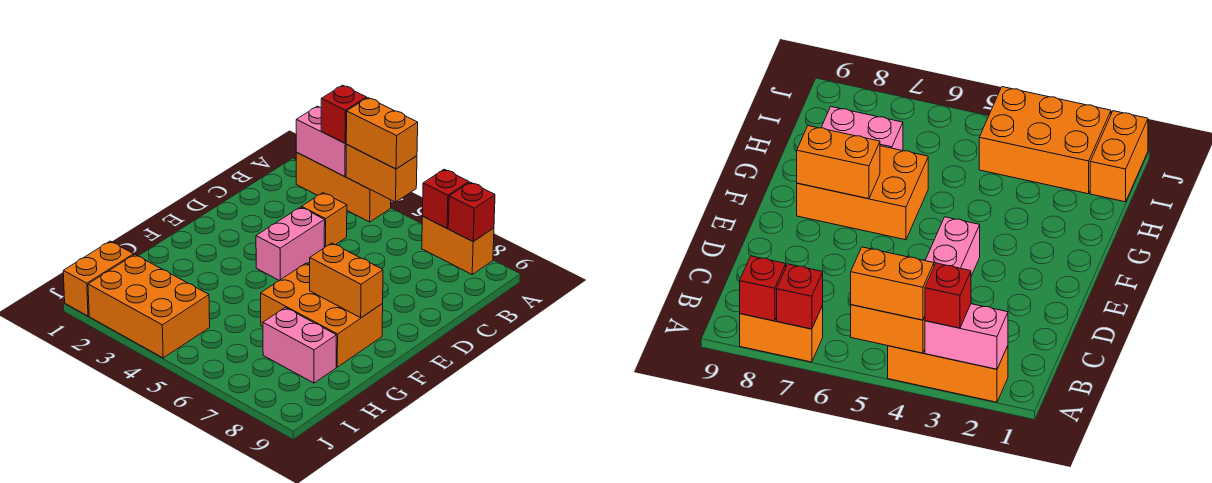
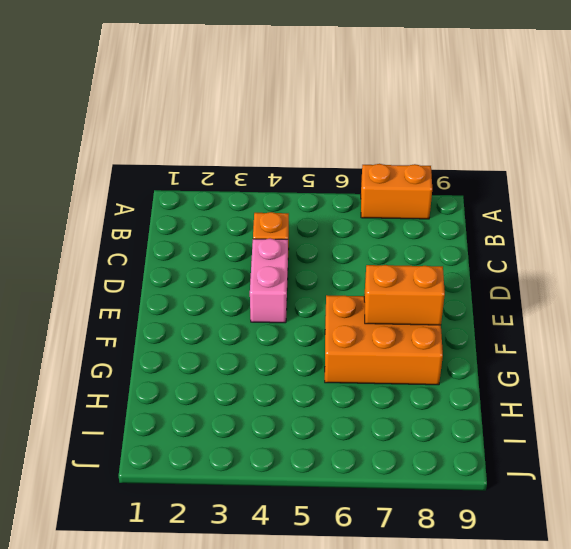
none -> orange 1x3 brick [296,153,391,222]
none -> pink 1x2 brick [263,308,336,383]
none -> orange 1x2 brick [63,241,134,316]

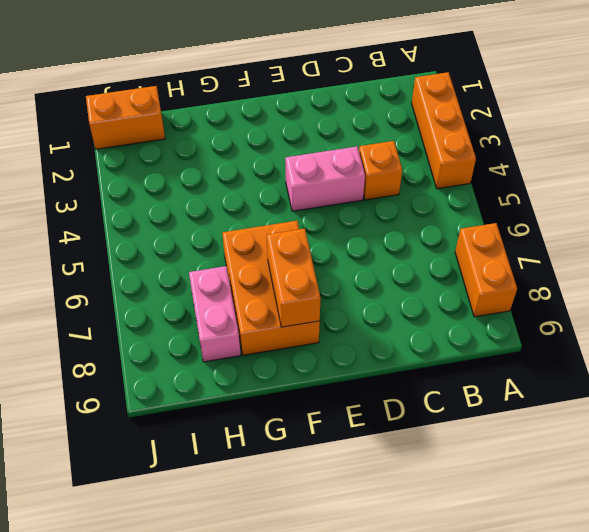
none -> orange 2x3 brick [88,255,210,358]
none -> pink 1x2 brick [296,106,347,177]
none -> orange 1x2 brick [346,145,417,202]

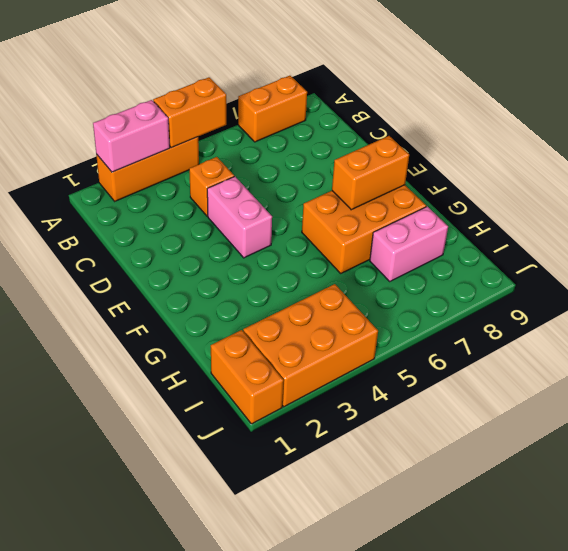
none -> red 1x1 brick [422,169,469,228]
none -> red 1x1 brick [448,182,495,242]
none -> red 1x1 brick [321,85,367,143]

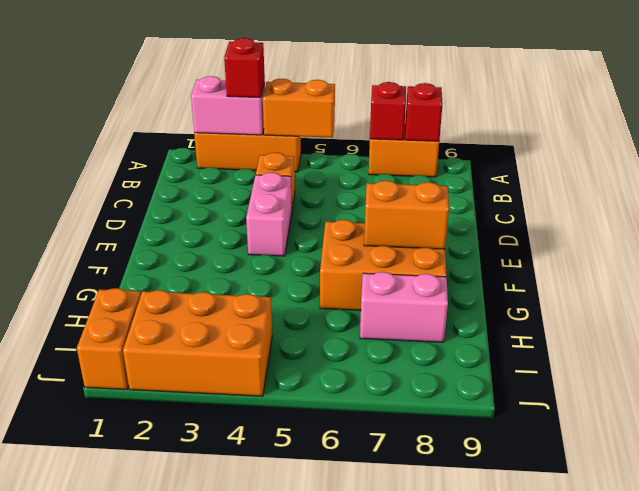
none -> orange 1x2 brick [346,98,418,169]

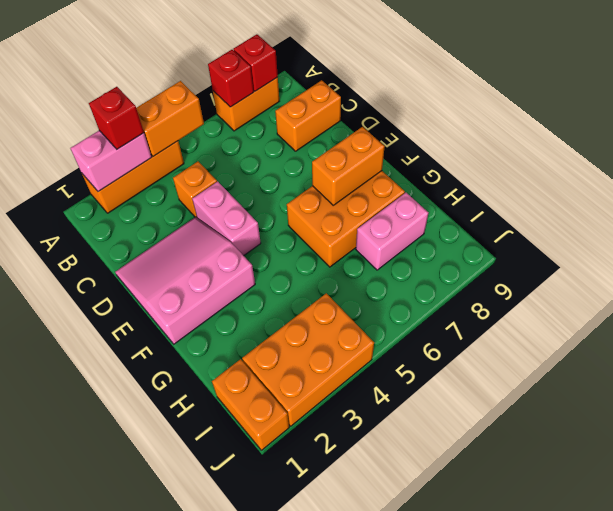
orange 1x2 brick [275,80,341,151] -> orange 1x2 brick moved to [346,98,418,169]
pink 3x3 slope [116,217,255,344] -> none

